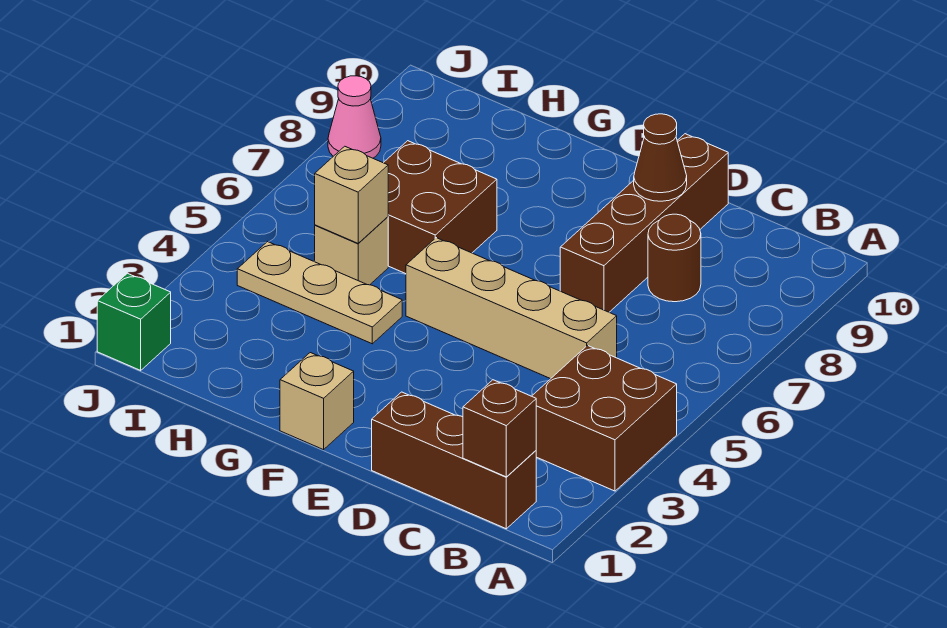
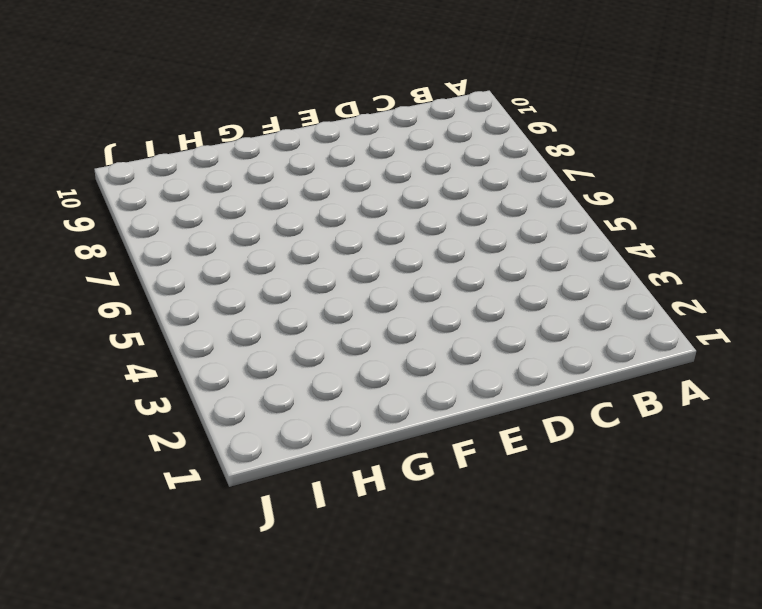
none -> brown 2x2 brick [532,346,677,491]
none -> brown 1x3 brick [372,392,536,529]
none -> tan 1x4 brick [406,238,617,379]

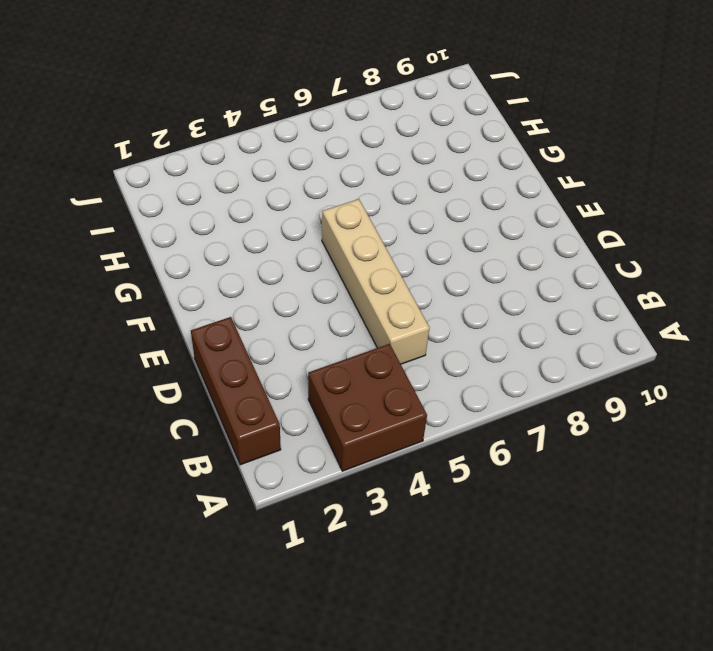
none -> brown 1x1 round brick [648,214,701,302]
none -> brown 1x4 brick [560,134,728,312]
none -> tan 1x1 brick [280,353,354,450]

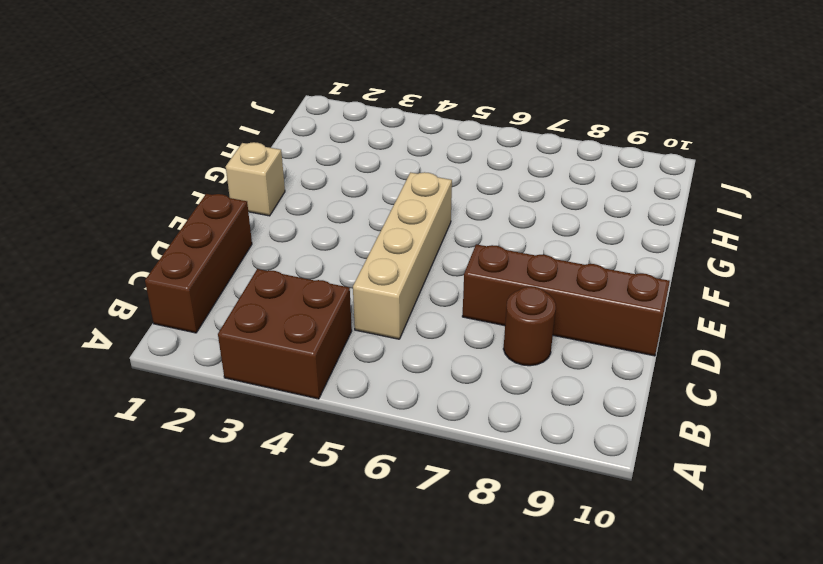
none -> tan 1x3 plate [237,242,402,344]
none -> brown 2x2 brick [384,141,497,274]
none -> tan 1x1 brick [314,217,388,285]

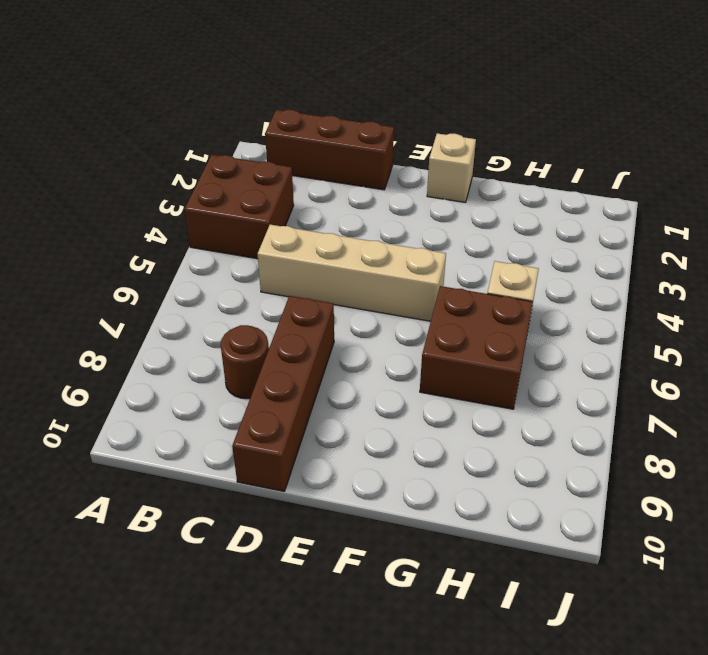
none -> tan 1x3 plate [237,242,402,344]
none -> green 1x1 brick [97,273,171,370]
none -> pink 1x1 cone [328,76,381,158]

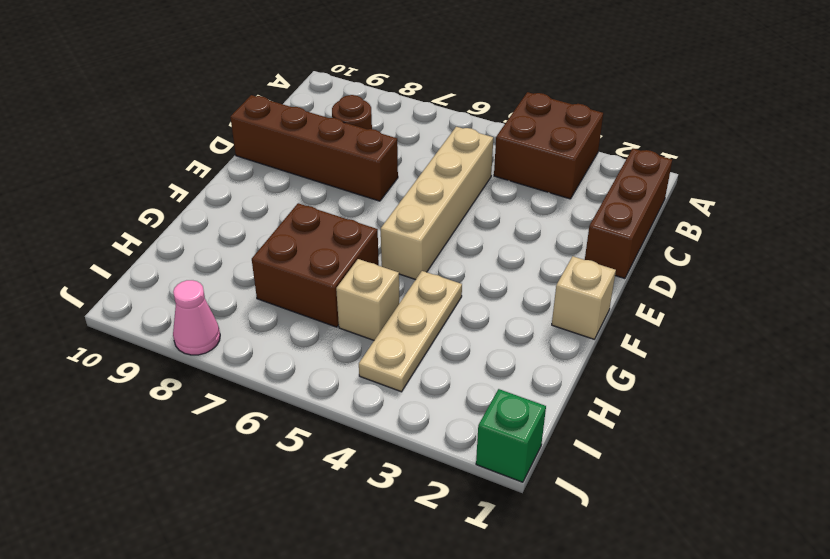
none -> brown 1x1 brick [463,380,536,477]
none -> brown 1x1 cone [634,114,687,201]
none -> tan 1x1 brick [315,146,388,243]

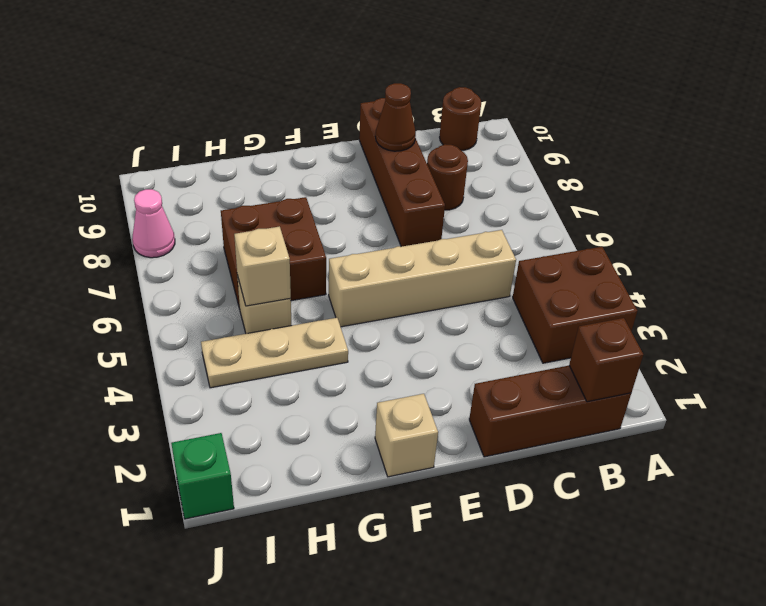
brown 1x1 round brick [440,87,481,151] -> none

